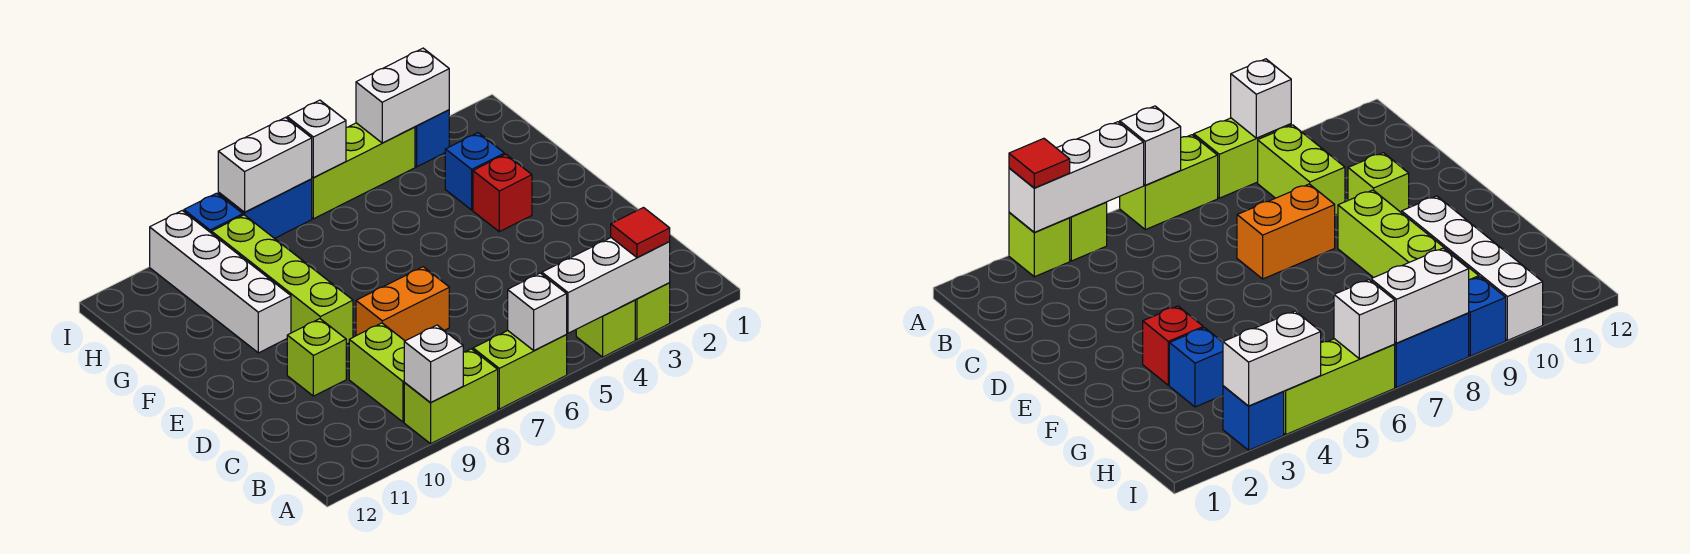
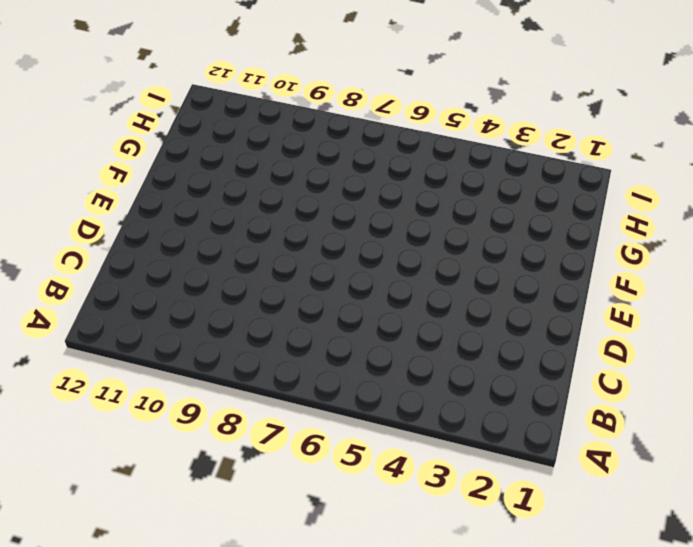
none -> lime 1x1 brick [635,283,670,340]
none -> lime 1x1 brick [576,300,635,357]
none -> lime 1x2 brick [473,331,567,409]

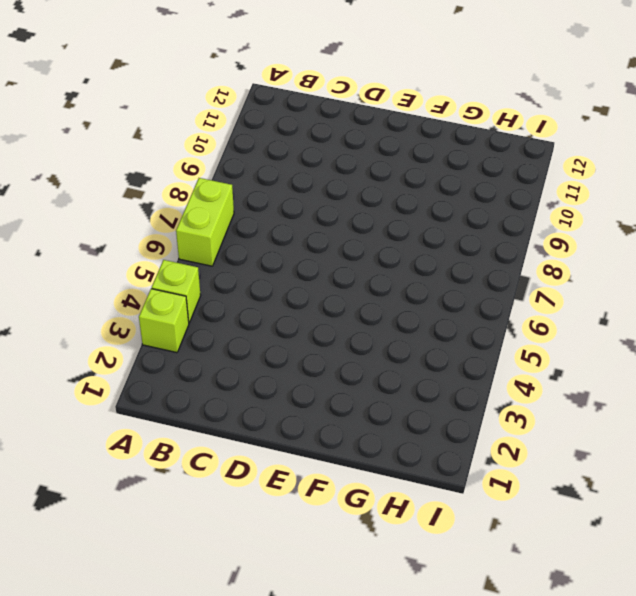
none -> lime 1x2 brick [404,349,498,444]
none -> lime 1x2 brick [349,323,404,422]
none -> orange 1x2 brick [356,267,449,341]

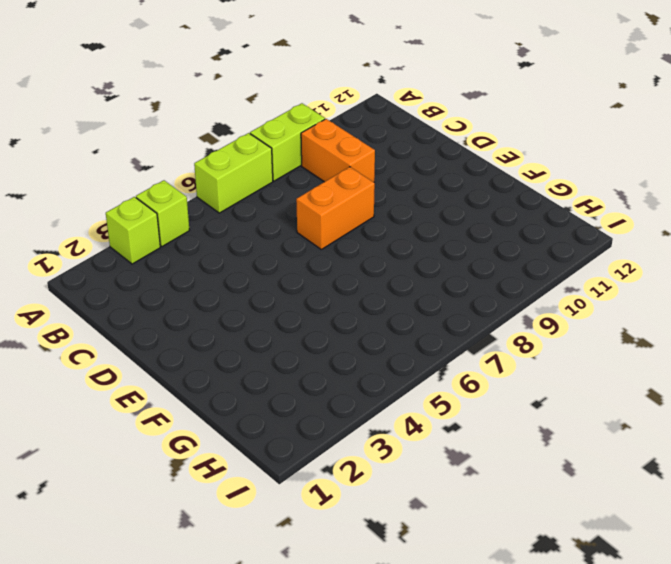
orange 1x2 brick [301,119,375,182] -> lime 1x2 brick [349,323,404,422]
none -> lime 1x1 brick [287,319,346,396]
none -> lime 1x4 brick [211,215,353,344]
none -> red 1x1 brick [473,154,532,232]

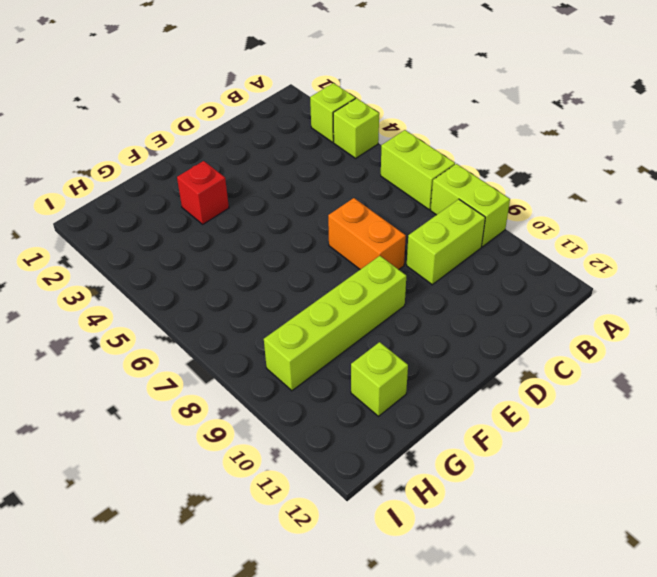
lime 1x1 brick [351,342,408,416] -> lime 1x1 brick moved to [287,319,346,396]
none -> white 1x4 brick [150,211,291,353]
none -> blue 1x1 brick [445,133,504,210]
none -> blue 1x1 brick [415,110,449,167]

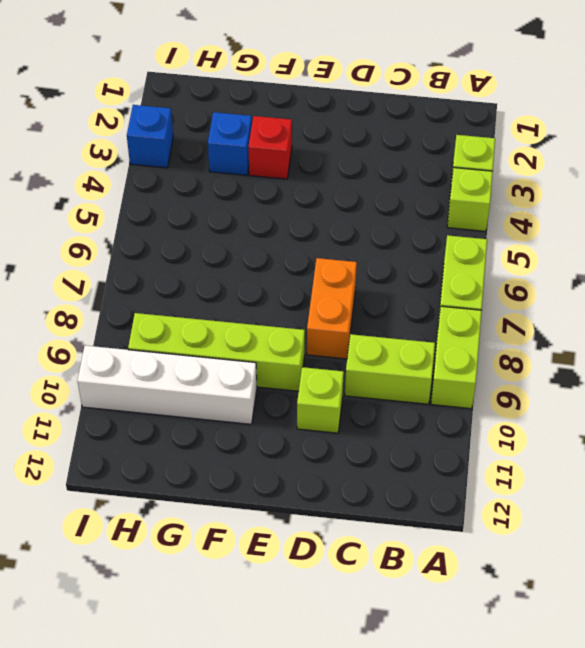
none -> lime 1x3 brick [312,123,415,219]
none -> blue 1x2 brick [218,179,312,238]
none -> blue 1x1 brick [184,193,243,233]

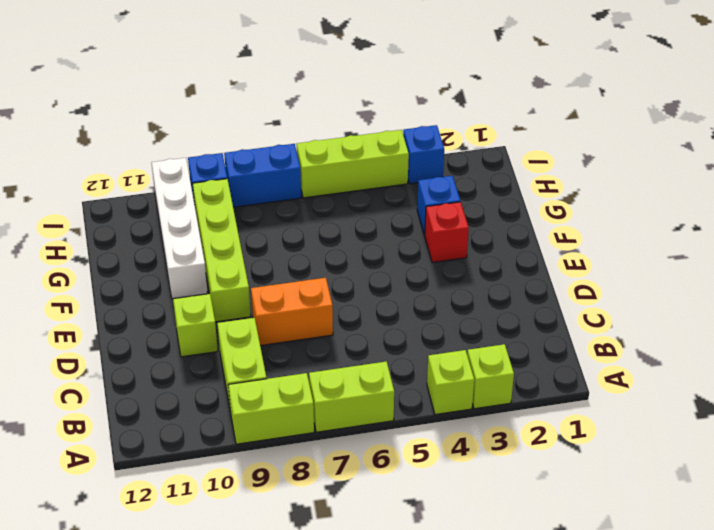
none -> white 1x3 brick [542,238,670,333]
none -> white 1x1 brick [508,273,567,350]
none -> white 1x1 brick [404,325,463,402]

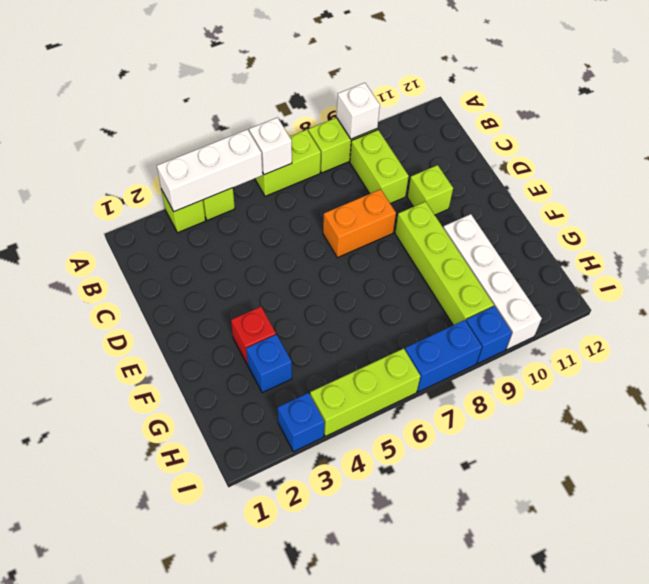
none -> white 1x2 brick [356,48,449,143]
none -> white 1x1 brick [287,100,346,178]
none -> white 1x2 brick [218,118,312,212]

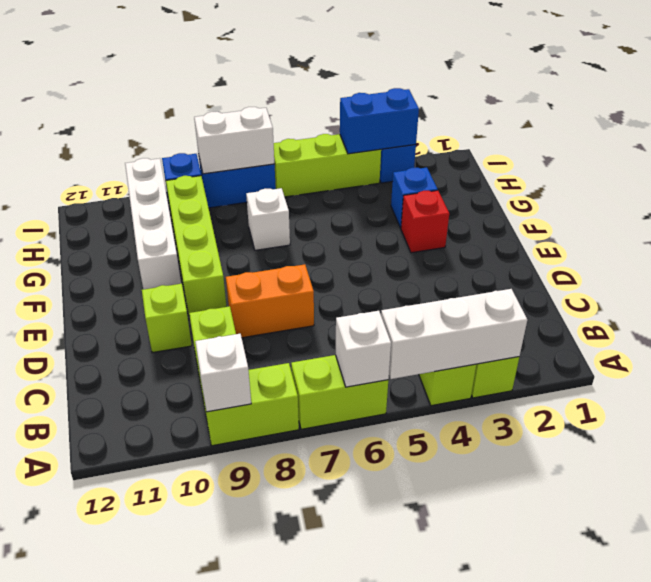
white 1x1 brick [246,188,290,250] -> white 1x1 brick moved to [287,100,346,178]
blue 1x2 brick [340,88,419,154] -> white 1x2 brick [356,48,449,143]
none -> red 1x1 tile [611,208,670,257]

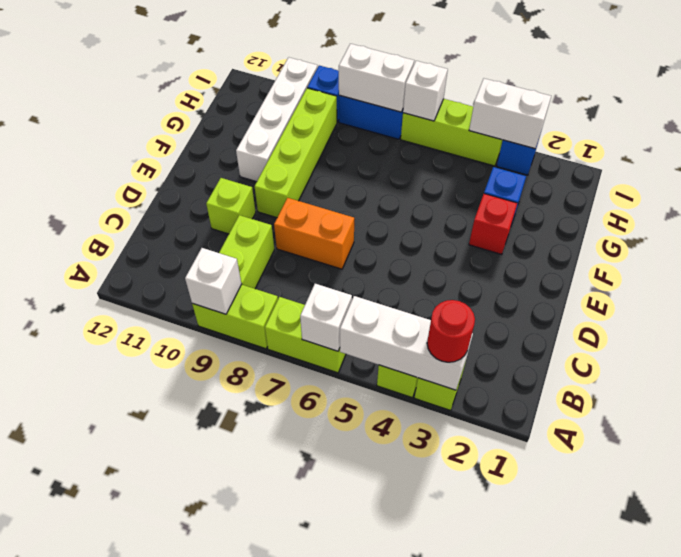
red 1x1 round brick [427,300,475,362] -> red 1x1 tile [611,208,670,257]

